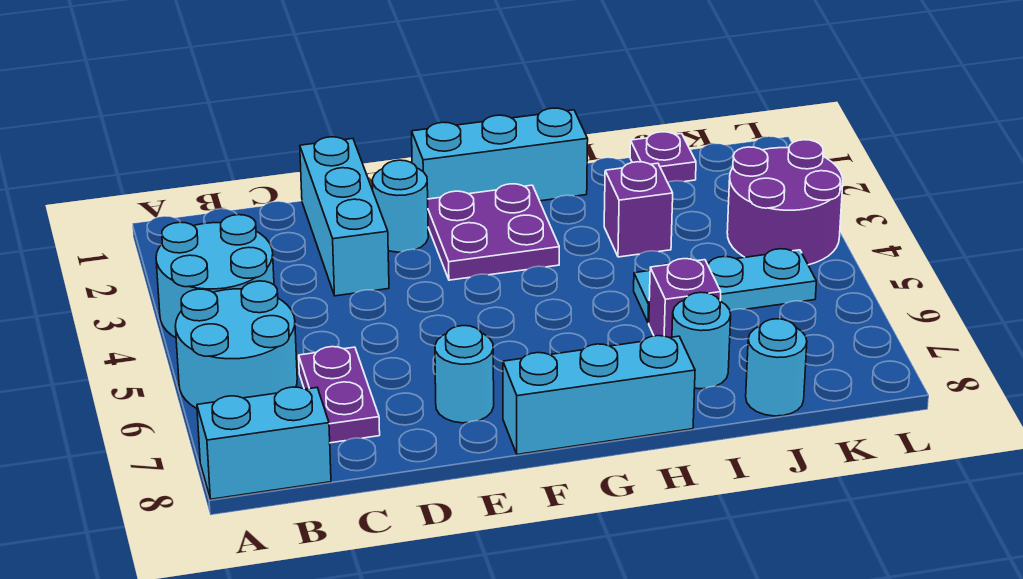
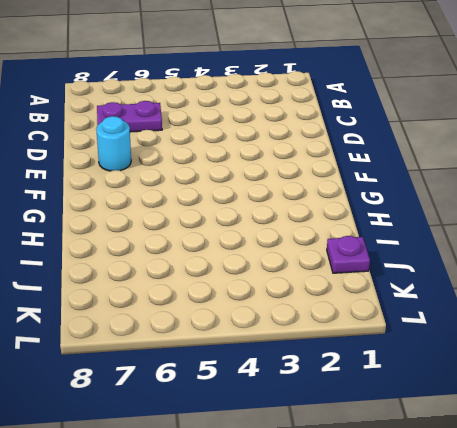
none -> cyan 2x2 round brick [156,215,274,338]
none -> cyan 2x2 round brick [175,281,297,408]
none -> cyan 1x2 brick [197,387,331,499]

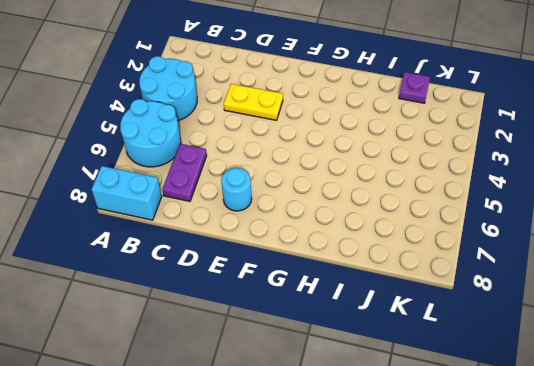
yellow 1x2 plate [224,84,283,120] -> cyan 1x3 brick [300,137,389,296]
none -> cyan 1x1 round brick [373,160,428,252]
none -> cyan 1x3 brick [412,108,588,201]
none -> purple 2x2 plate [428,184,559,280]

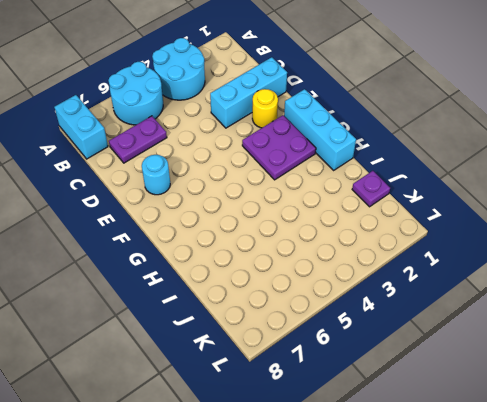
yellow 1x1 round brick [252,89,278,128] -> cyan 1x1 round brick [373,160,428,252]
none -> cyan 1x3 brick [503,336,695,454]
none -> purple 1x1 brick [604,162,673,257]
none -> cyan 1x3 plate [634,249,816,323]

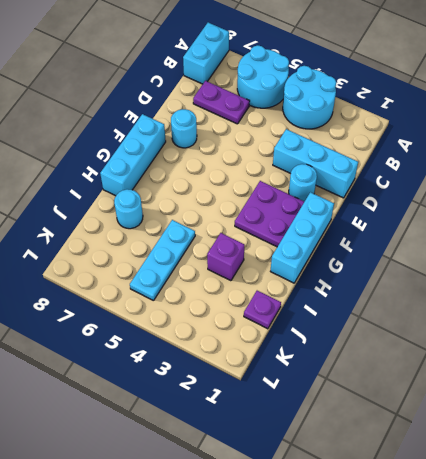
none -> purple 1x1 brick [649,259,721,338]
none -> cyan 1x1 round brick [746,319,807,416]
none -> purple 2x2 round brick [727,140,843,265]

